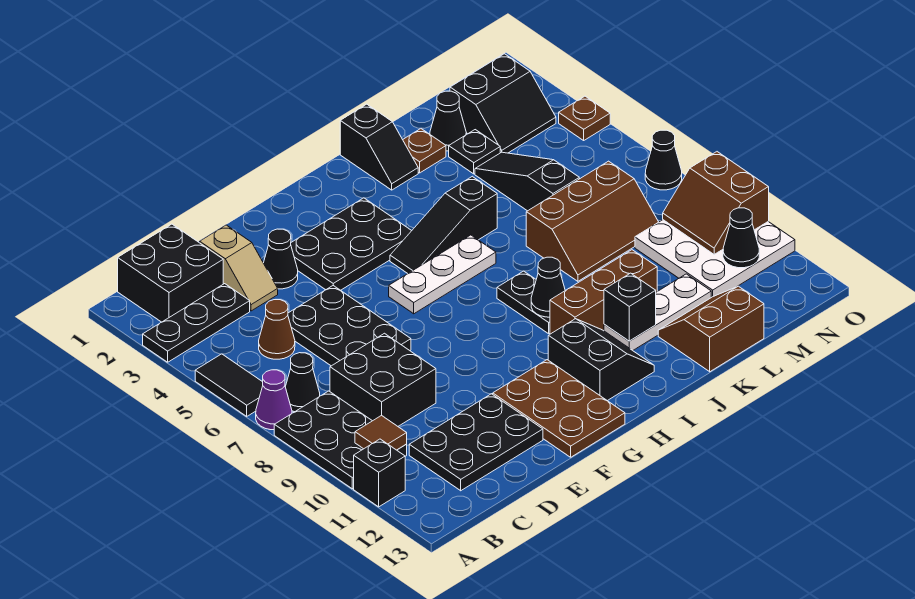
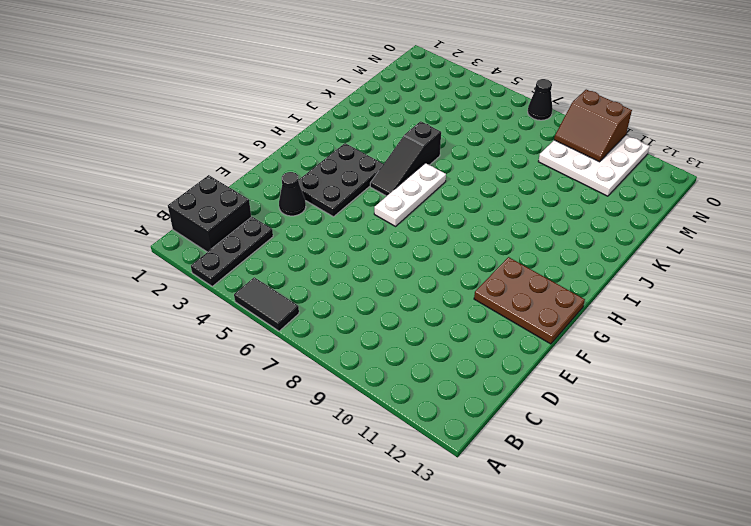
none -> purple 1x1 cone [256,370,292,430]
none -> black 2x3 plate [274,391,407,489]
none -> black 1x1 brick [354,439,405,507]
none -> black 1x1 cone [285,353,320,412]

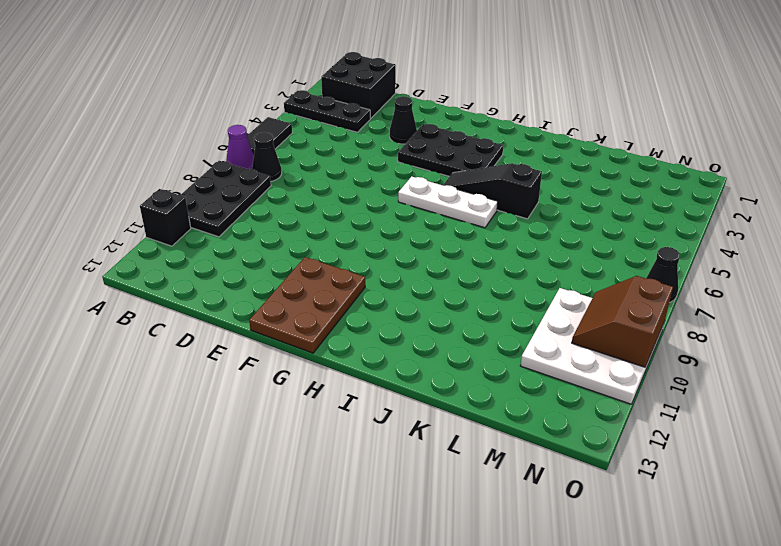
none -> brown 1x1 cone [259,300,295,359]
none -> black 2x2 brick [330,333,436,426]
none -> black 2x3 plate [409,394,543,491]
none -> tan 1x2 slope [200,225,278,311]

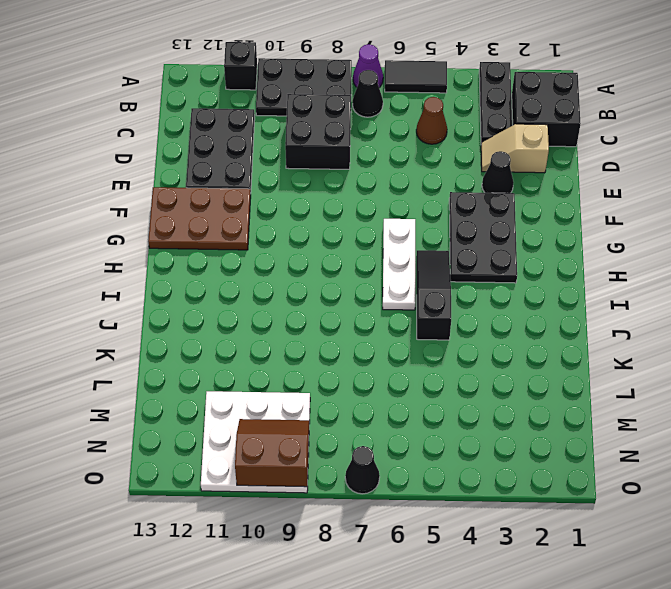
none -> black 2x3 plate [288,286,411,366]
none -> black 2x2 slope [548,319,654,401]
none -> black 1x2 plate [497,271,550,334]
none -> brown 1x3 brick [550,250,657,334]

